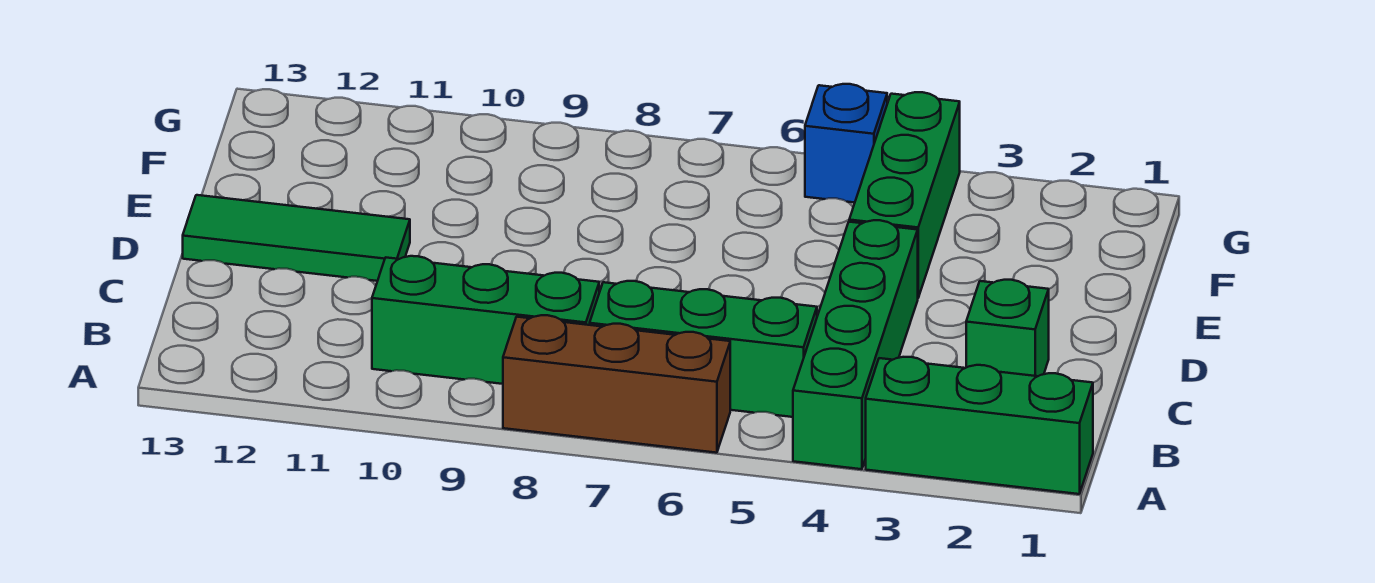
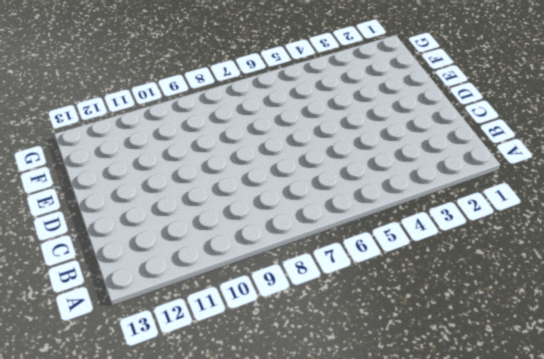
none -> green 1x3 brick [866,357,1093,494]
none -> green 1x4 brick [793,220,918,469]

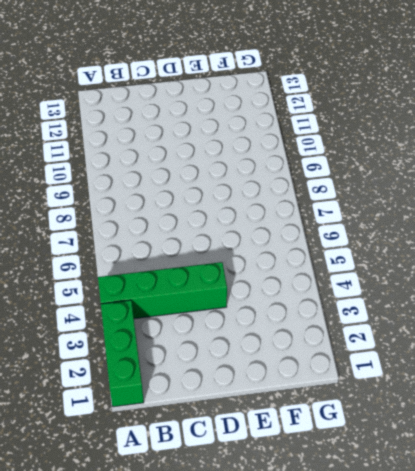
none -> brown 1x3 brick [503,315,730,453]
none -> green 1x3 brick [590,281,817,417]

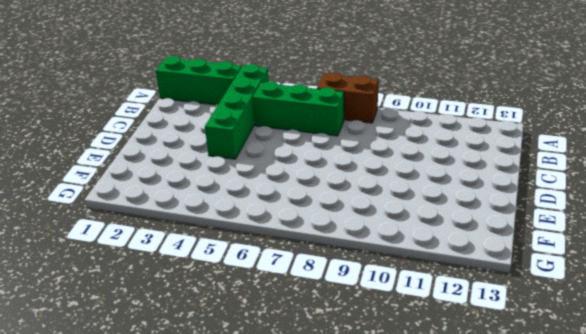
brown 1x2 brick [317,73,378,123] -> brown 1x3 brick [503,315,730,453]
none -> green 1x3 brick [372,256,599,384]
none -> green 1x1 brick [966,280,1049,376]

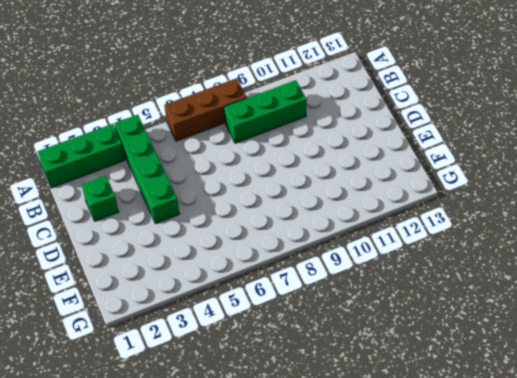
none -> green 1x3 brick [590,281,817,417]
none -> green 1x3 tile [183,195,410,281]

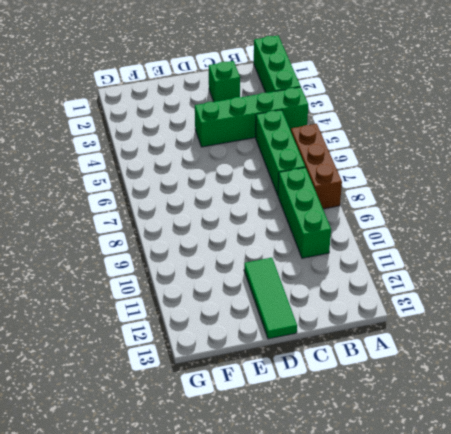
none -> green 1x3 brick [849,92,960,298]
none -> blue 1x1 brick [805,84,887,203]

